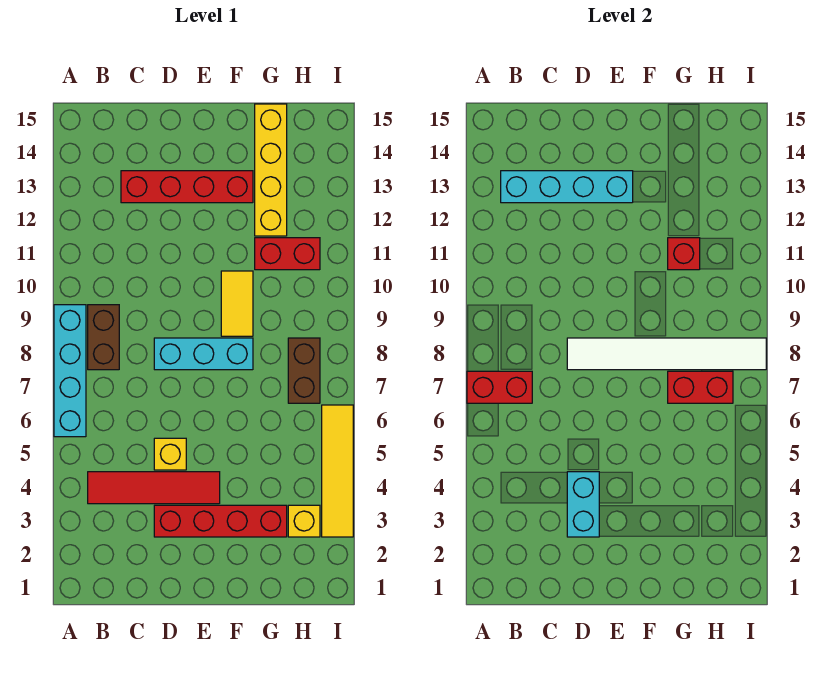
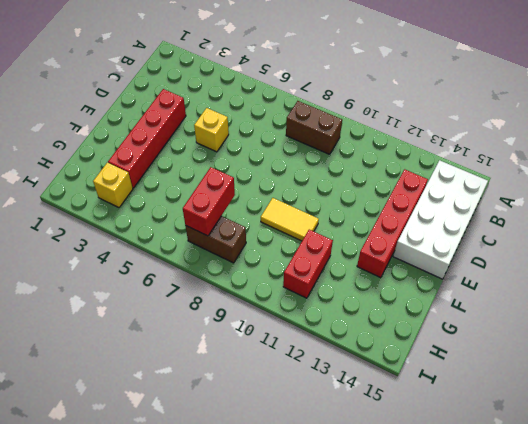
white 2x4 brick [393,160,488,279] -> none
none -> cyan 1x4 brick [54,305,86,437]
none -> red 1x4 tile [88,472,220,504]
none -> cyan 1x3 brick [154,338,253,370]

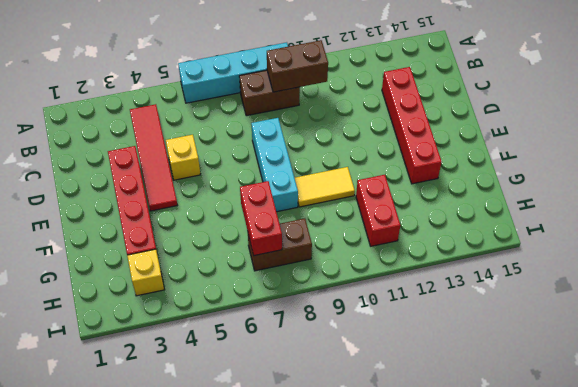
brown 1x2 brick [267,40,328,92] -> none
none -> yellow 1x4 brick [255,104,287,236]
none -> yellow 1x4 tile [322,405,353,537]
none -> red 1x2 brick [467,371,532,403]

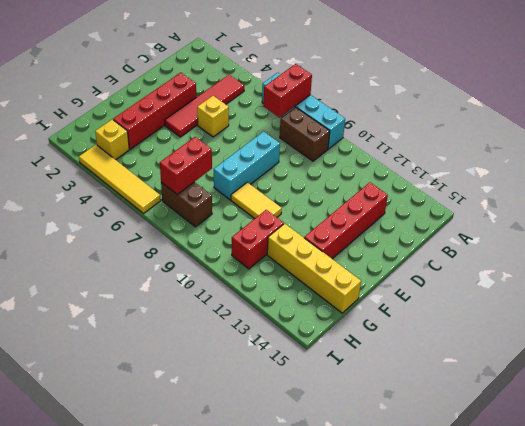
none -> cyan 1x4 brick [501,171,633,203]
none -> cyan 1x2 brick [567,472,599,537]
none -> white 1x6 tile [567,338,766,370]

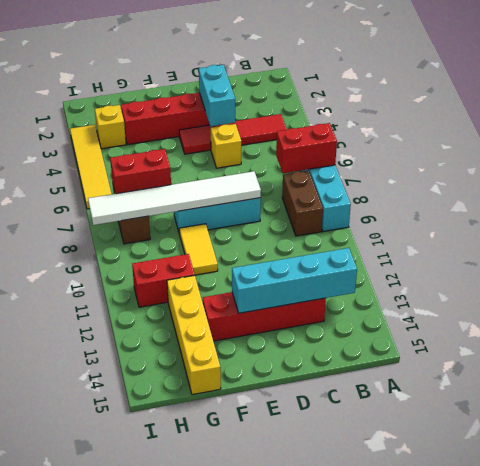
none -> red 1x1 brick [668,238,700,270]

